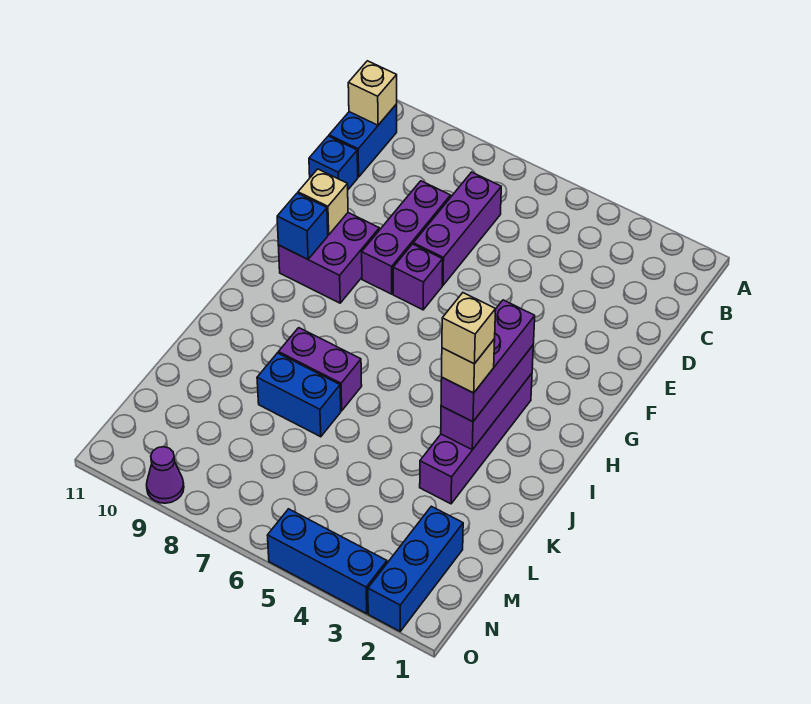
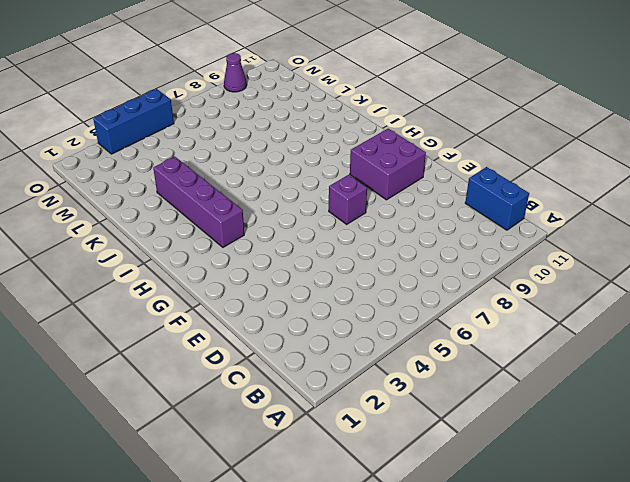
none -> purple 1x3 brick [413,172,501,285]
none -> purple 1x3 brick [362,181,451,294]
none -> blue 1x1 brick [309,136,358,189]

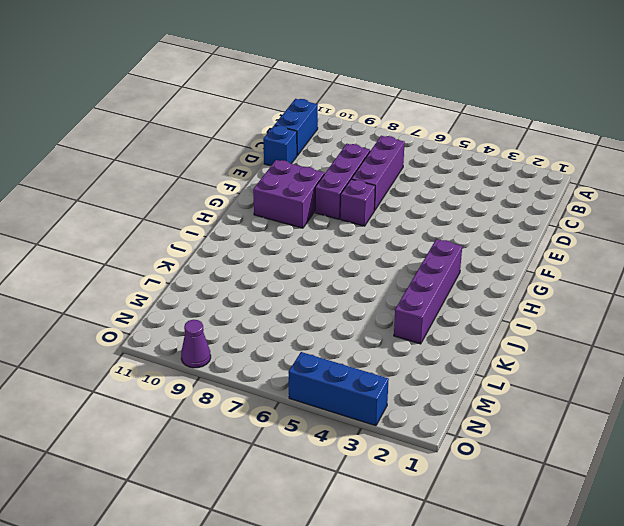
none -> purple 1x2 brick [279,328,362,411]
none -> blue 1x2 brick [257,353,341,437]
none -> blue 1x3 brick [368,506,463,631]

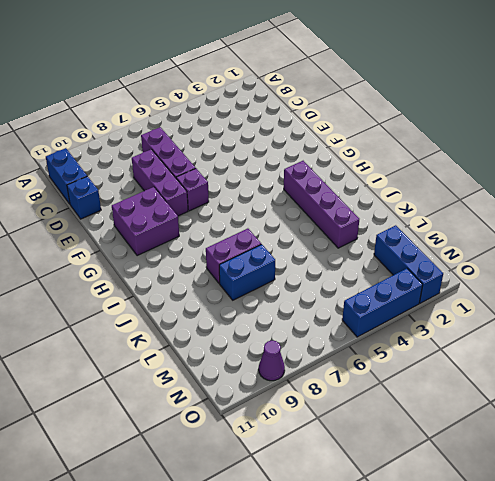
none -> tan 1x1 brick [348,61,397,125]
none -> tan 1x1 brick [298,169,348,235]
none -> blue 1x1 brick [277,193,328,259]

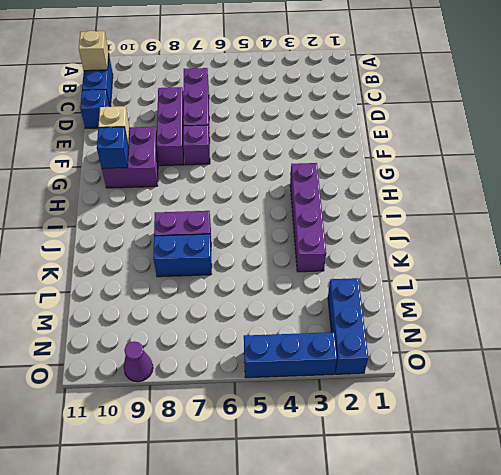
none -> purple 1x3 brick [441,346,533,450]
none -> purple 1x3 brick [441,300,535,422]
none -> tan 1x1 brick [442,339,495,393]

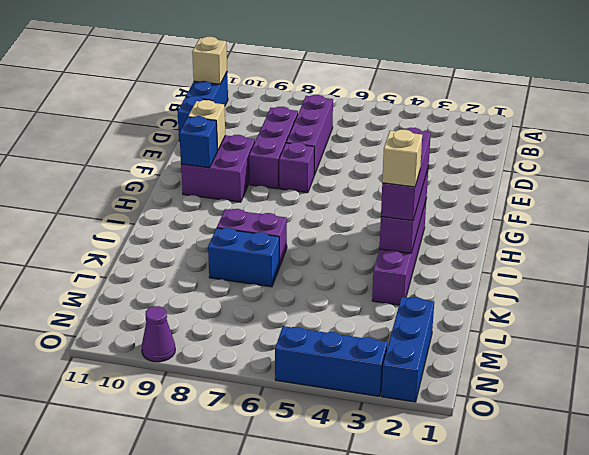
none -> tan 1x1 brick [442,293,496,364]

